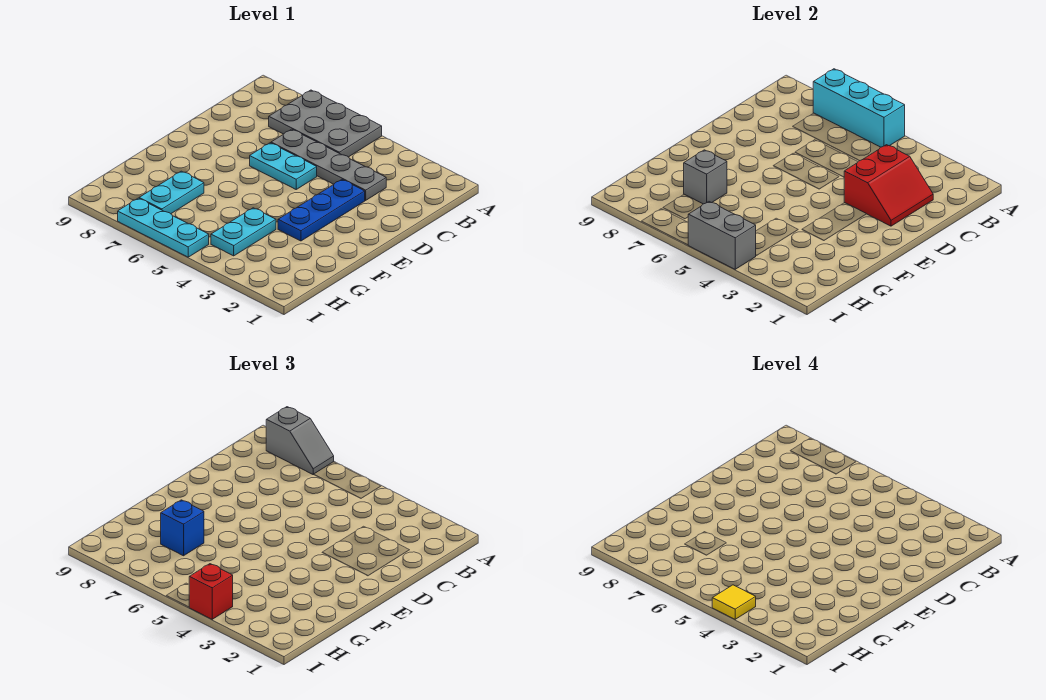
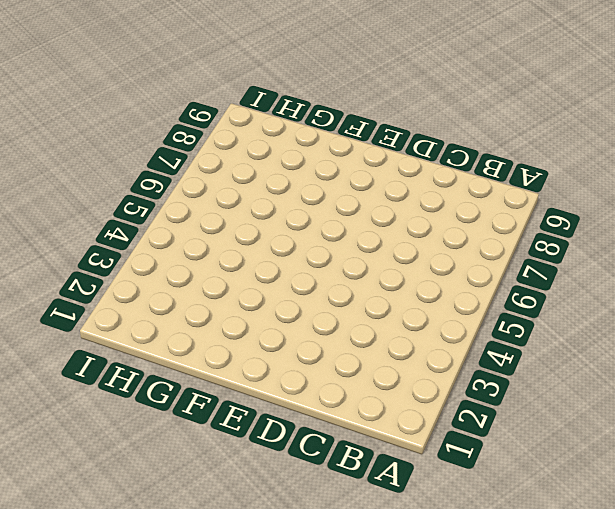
none -> grey 2x3 plate [269,90,382,157]
none -> grey 1x4 plate [271,129,386,200]
none -> blue 1x3 plate [278,180,365,241]

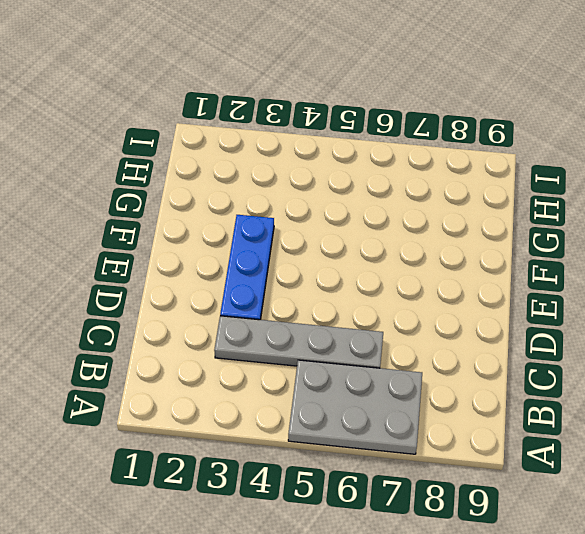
none -> cyan 1x2 plate [250,143,317,189]
none -> cyan 1x2 plate [211,208,276,256]
none -> cyan 1x2 plate [139,171,204,214]

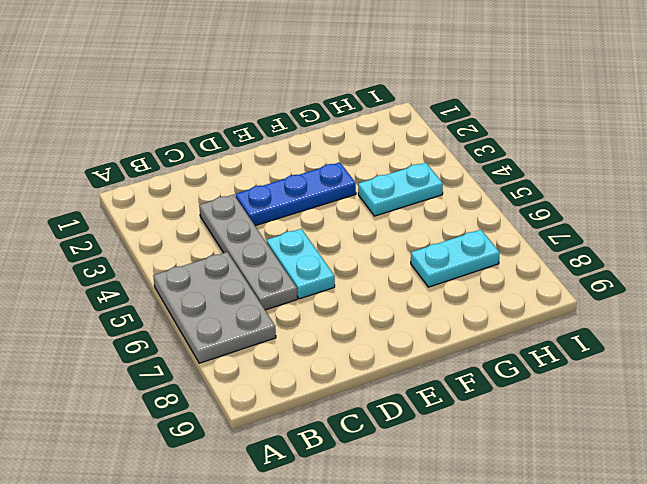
none -> cyan 1x3 plate [118,198,209,257]
none -> cyan 1x3 brick [813,69,905,147]
none -> red 2x2 slope [844,145,933,226]

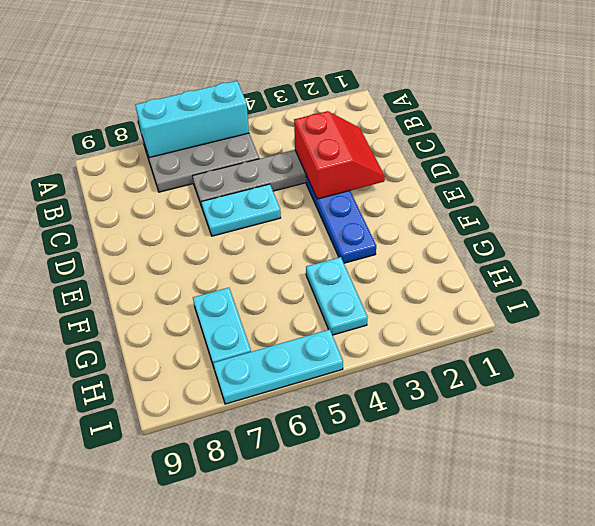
none -> grey 1x1 brick [684,150,727,204]
none -> grey 1x2 brick [688,202,756,269]
none -> grey 1x2 slope [266,407,334,474]

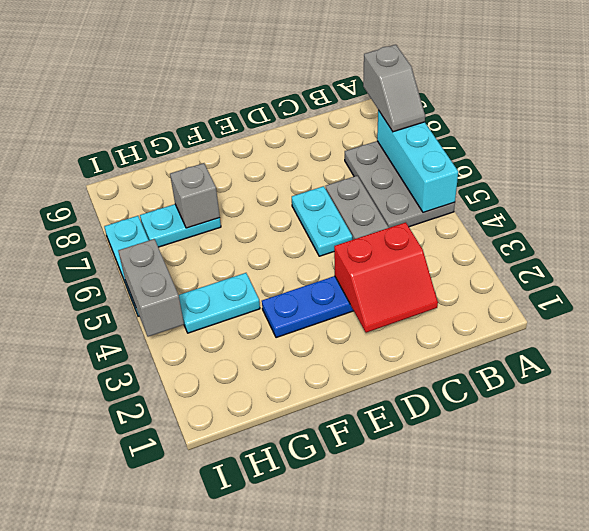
none -> blue 1x1 brick [161,500,204,556]
none -> red 1x1 brick [189,564,233,619]
none -> yellow 1x1 tile [712,585,756,619]

